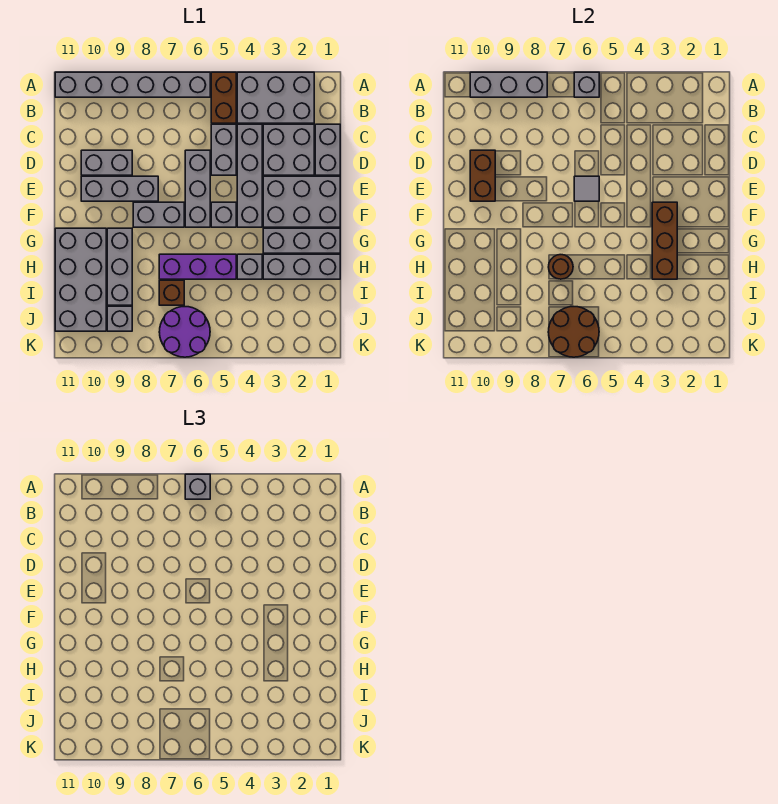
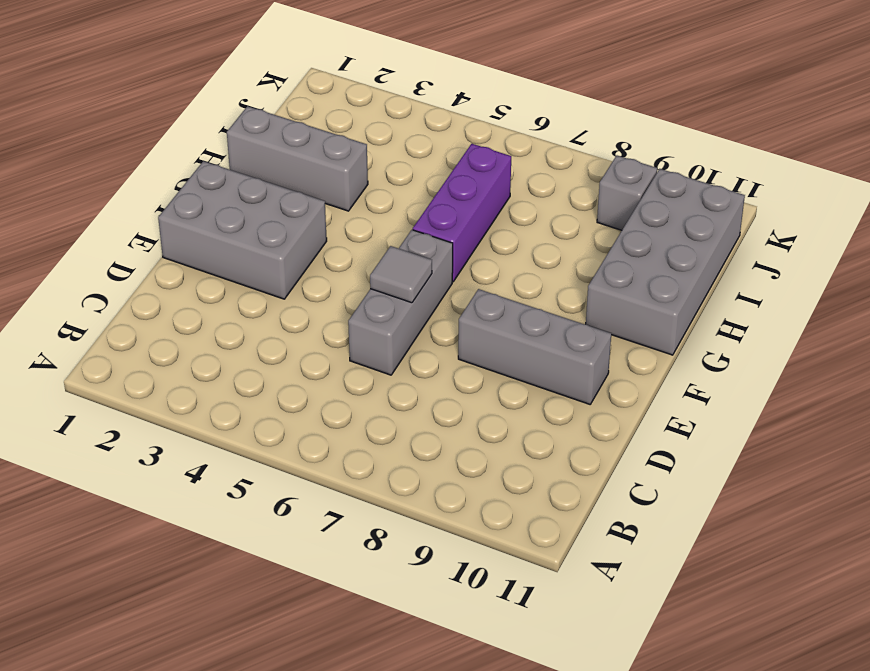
purple 1x3 brick [413,144,511,282] -> purple 1x3 brick turned to [159,254,236,279]
none -> grey 2x3 brick [237,72,314,123]
none -> brown 1x2 brick [211,72,236,123]
none -> grey 1x6 brick [55,72,210,97]
none -> grey 1x2 brick [315,124,340,175]

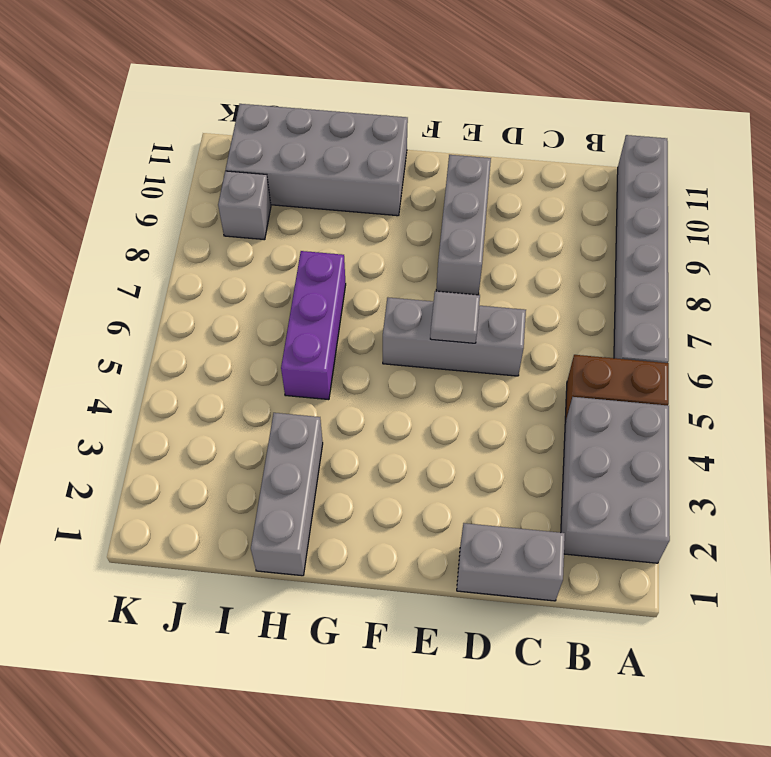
none -> grey 2x2 brick [263,124,314,175]
none -> grey 1x4 brick [237,124,262,227]
none -> grey 1x2 brick [211,124,236,175]
none -> grey 1x2 brick [81,150,132,175]

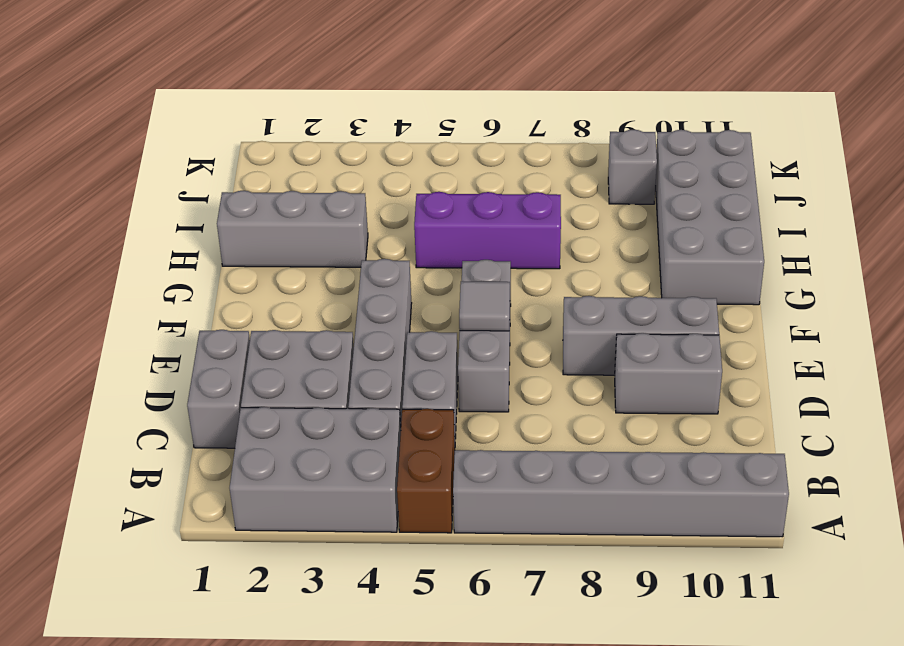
none -> grey 2x3 brick [263,176,340,227]
none -> grey 1x1 brick [211,202,236,227]
none -> grey 1x2 brick [133,202,184,227]
none -> grey 1x3 brick [263,228,340,253]

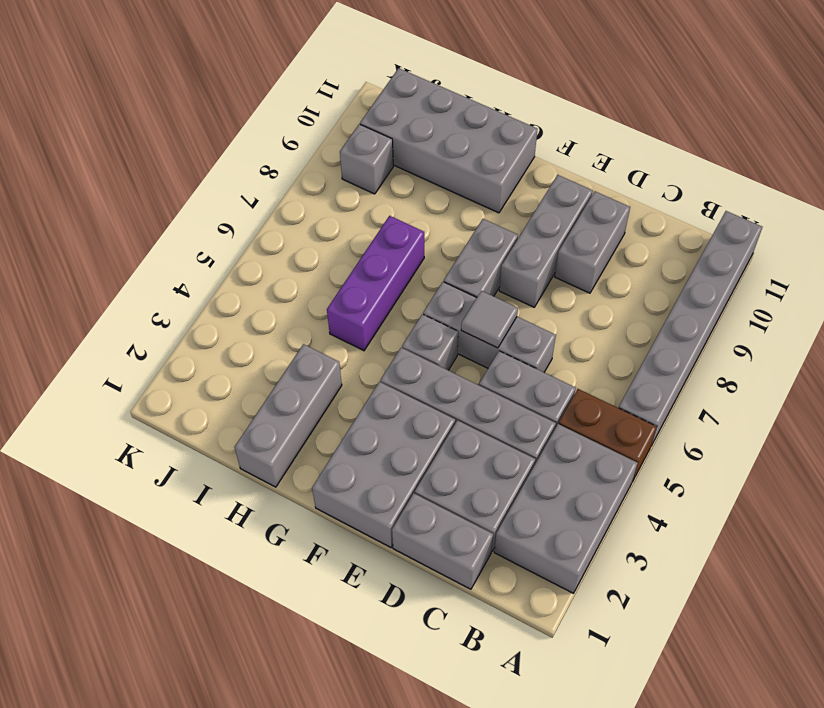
none -> grey 1x3 brick [263,228,340,253]
none -> grey 1x3 brick [107,228,132,305]
none -> grey 1x1 brick [237,254,262,279]
none -> brown 1x1 brick [159,280,184,305]

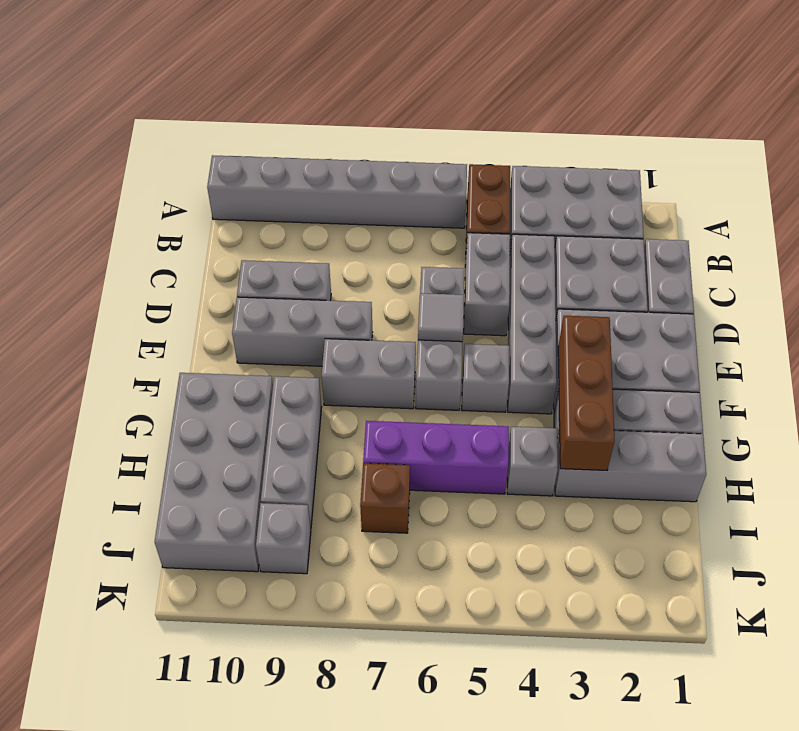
none -> purple 2x2 round brick [159,307,210,357]
none -> grey 1x1 brick [574,72,599,97]
none -> grey 1x3 brick [470,72,547,97]
none -> brown 1x2 brick [470,150,495,201]

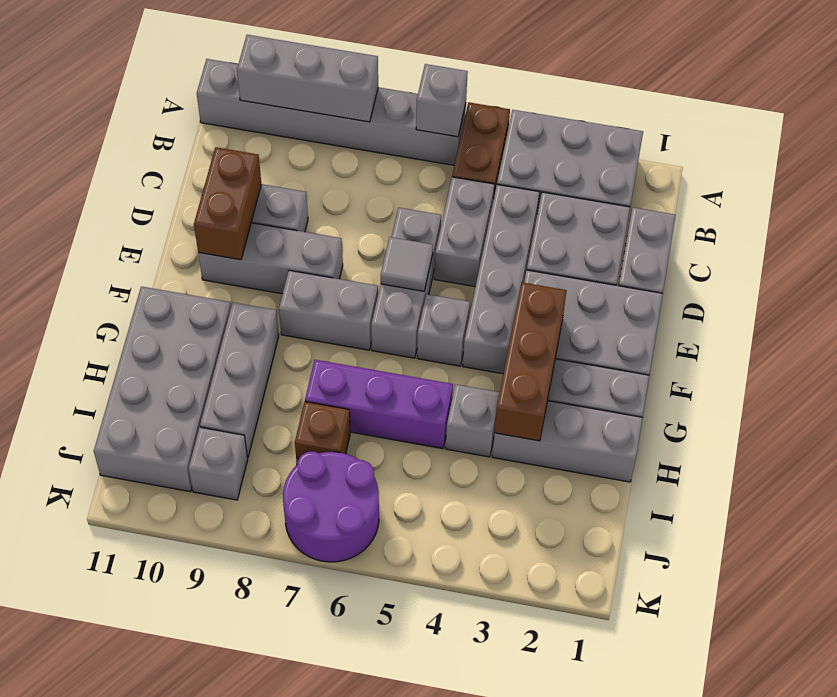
none -> brown 1x1 round brick [549,255,573,279]
none -> brown 2x2 round brick [548,307,599,357]
none -> grey 1x1 brick [185,474,210,499]

